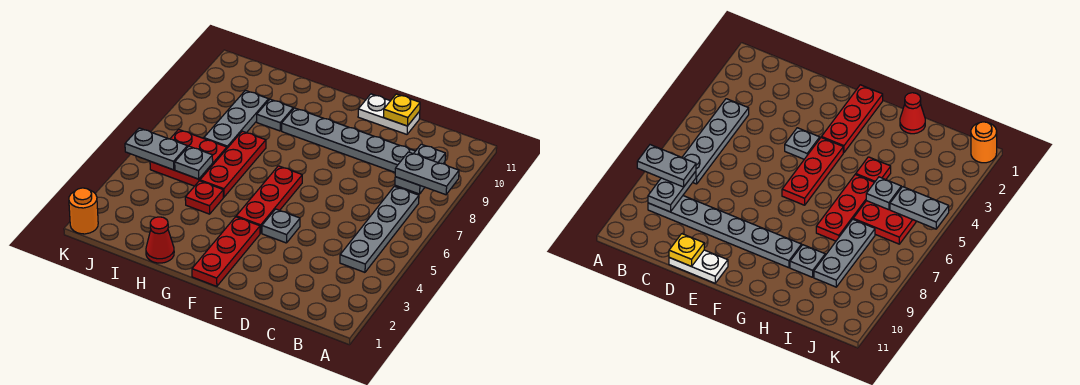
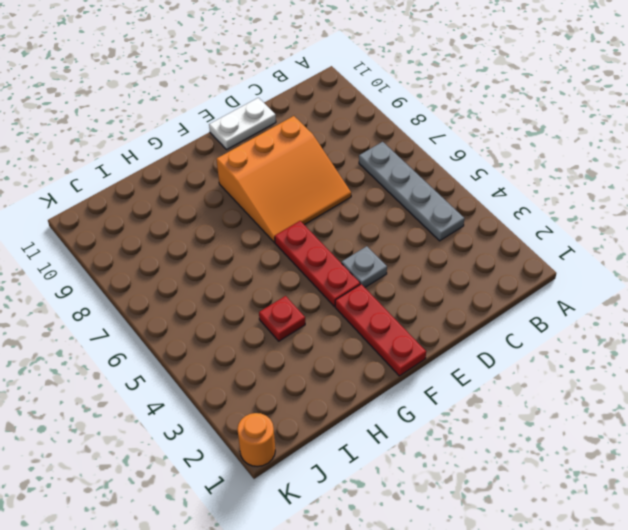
orange 3x3 slope [217,116,351,242] -> grey 1x6 plate [282,108,445,172]
none -> red 1x1 cone [146,217,174,263]
none -> red 1x3 plate [200,131,266,197]
none -> grey 1x1 plate [257,99,293,131]

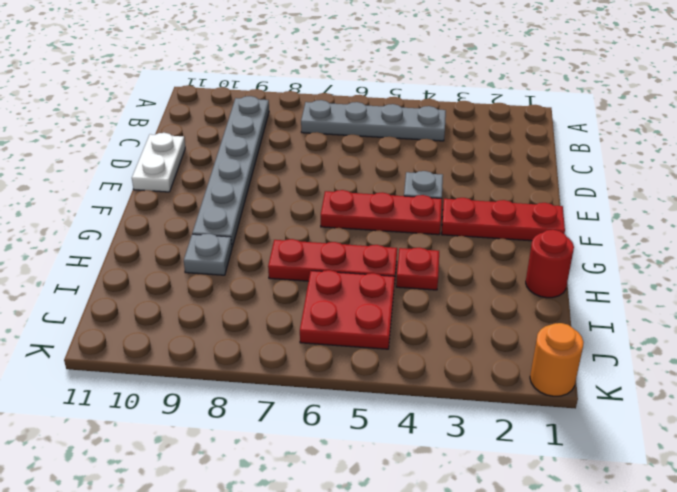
red 1x1 round brick [526,230,574,298] -> red 1x1 cone [146,217,174,263]
none -> grey 1x3 plate [204,90,269,148]
none -> grey 1x2 plate [395,144,446,194]
none -> yellow 1x1 plate [383,94,420,126]

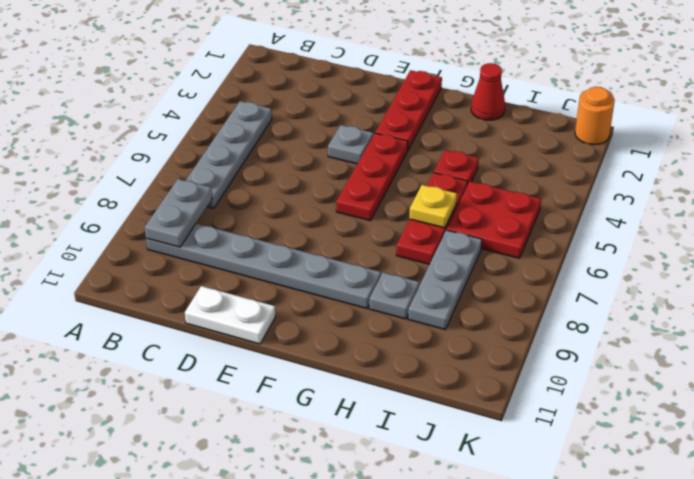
yellow 1x1 plate [409,185,457,228] -> yellow 1x1 plate moved to [383,94,420,126]
none -> grey 1x1 plate [175,146,213,179]
none -> grey 1x2 plate [125,128,187,170]
none -> grey 1x2 plate [395,152,459,195]

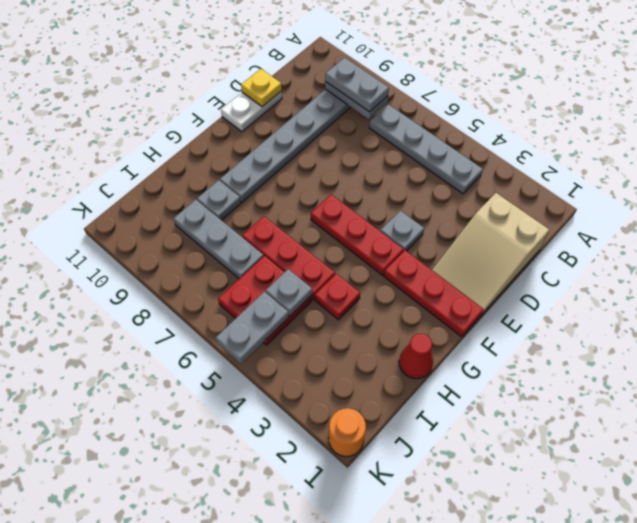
grey 1x2 plate [325,58,389,112] -> grey 1x2 plate turned to [395,152,459,195]
tan 2x3 slope [432,193,549,314] -> none

